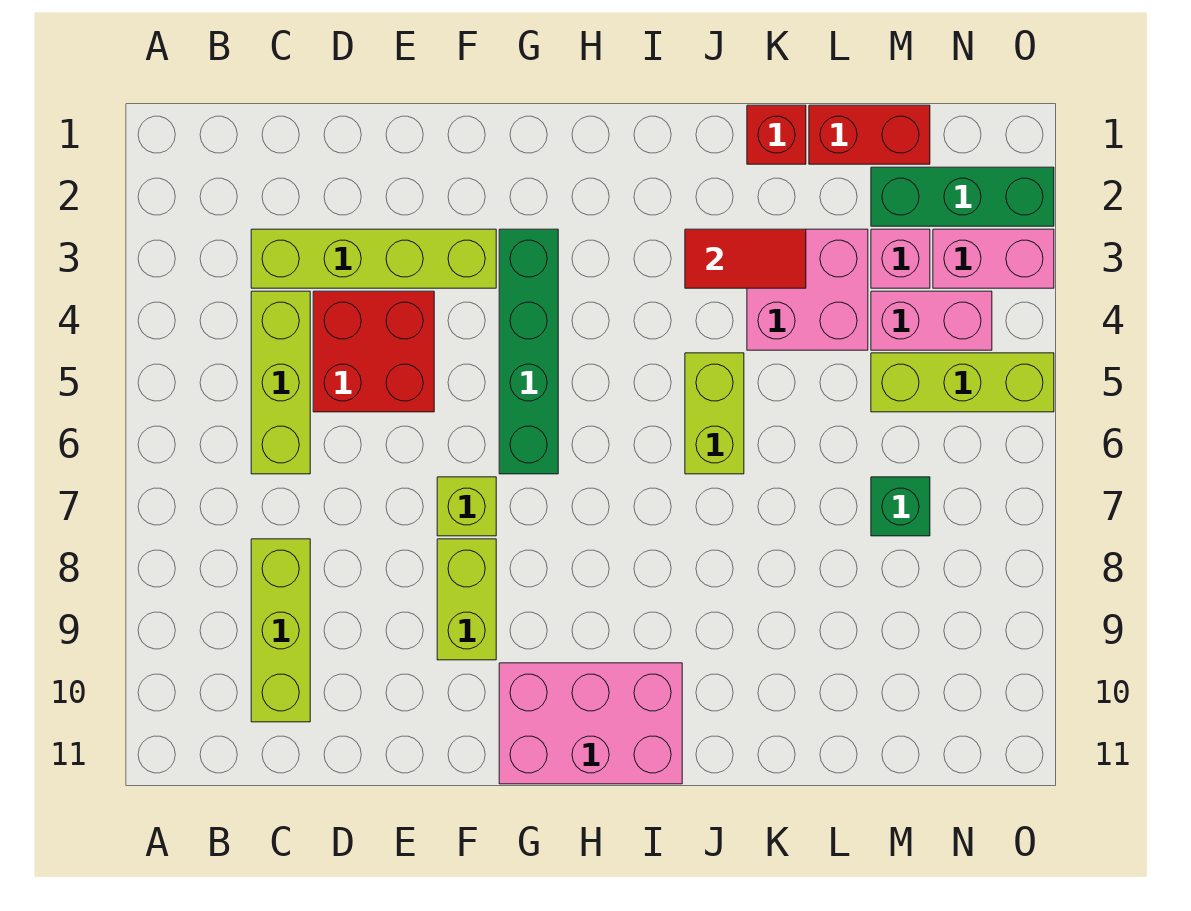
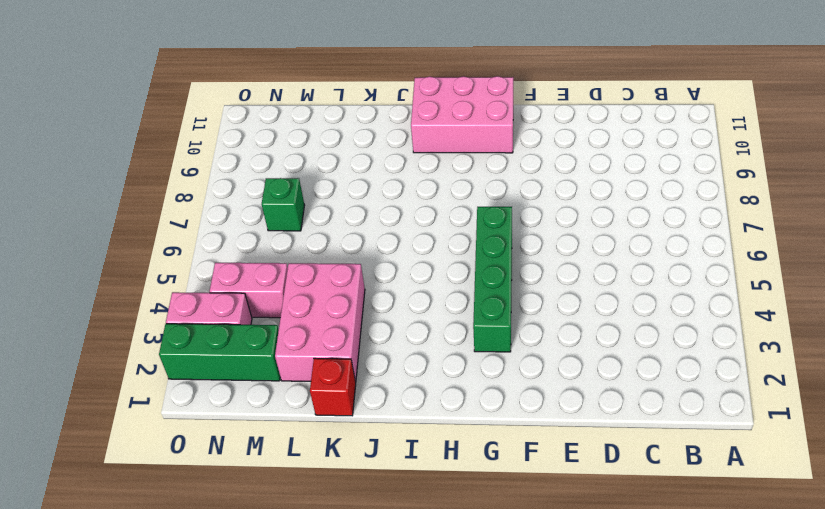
pink 2x3 brick [275,263,365,382] -> pink 2x2 brick [747,229,868,350]
none -> lime 1x4 brick [251,229,496,288]
none -> lime 1x3 brick [251,291,310,474]
none -> lime 1x3 brick [251,539,310,722]

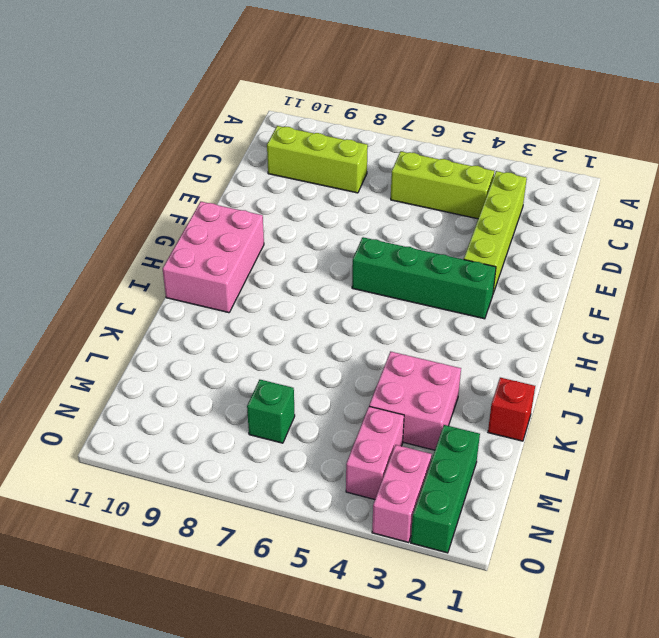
none -> red 2x2 brick [313,291,434,412]
none -> lime 1x1 brick [437,477,496,536]
none -> lime 1x2 brick [437,539,496,660]

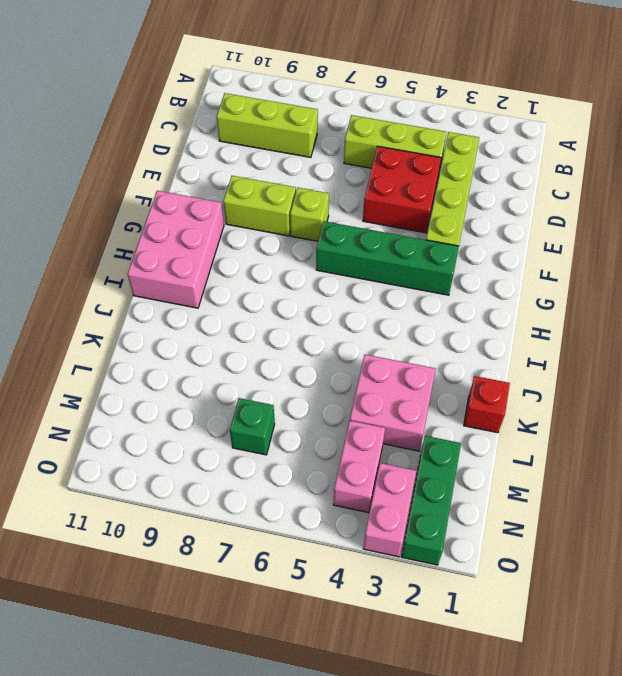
none -> lime 1x2 brick [685,353,744,474]
none -> red 1x2 brick [809,105,930,164]
none -> pink 1x1 brick [871,229,930,288]

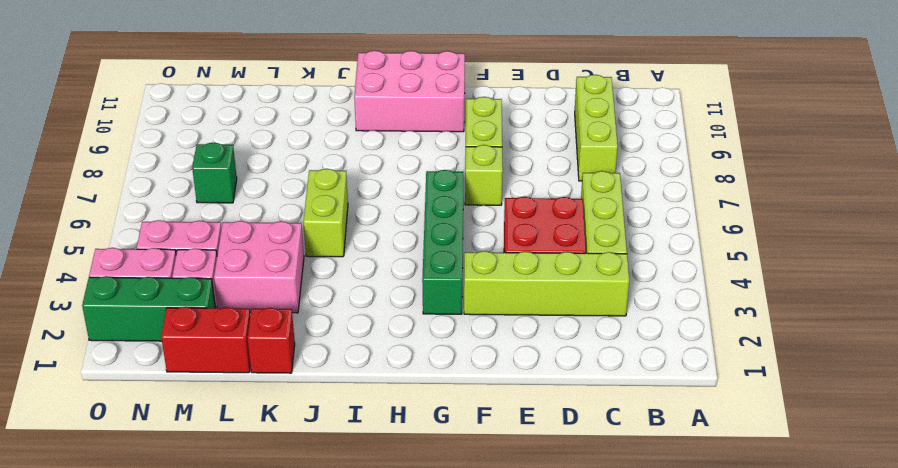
none -> lime 1x3 brick [871,353,1054,412]
none -> red 1x2 tile [685,229,806,288]

